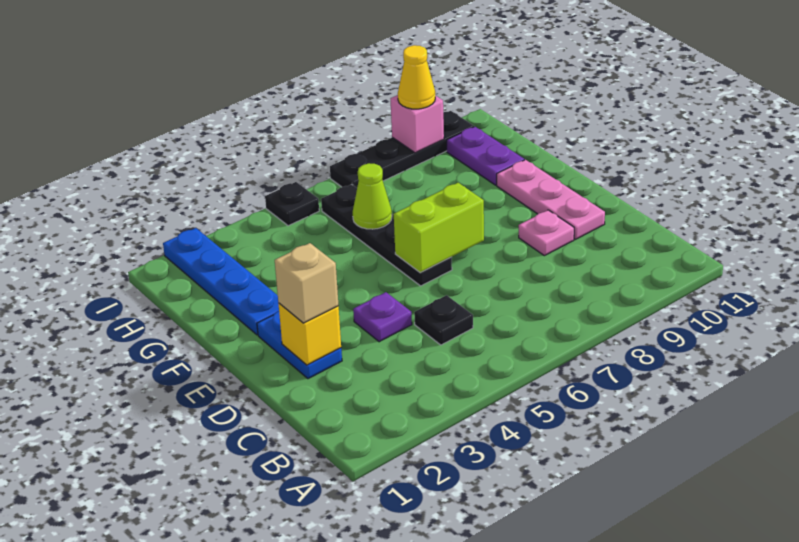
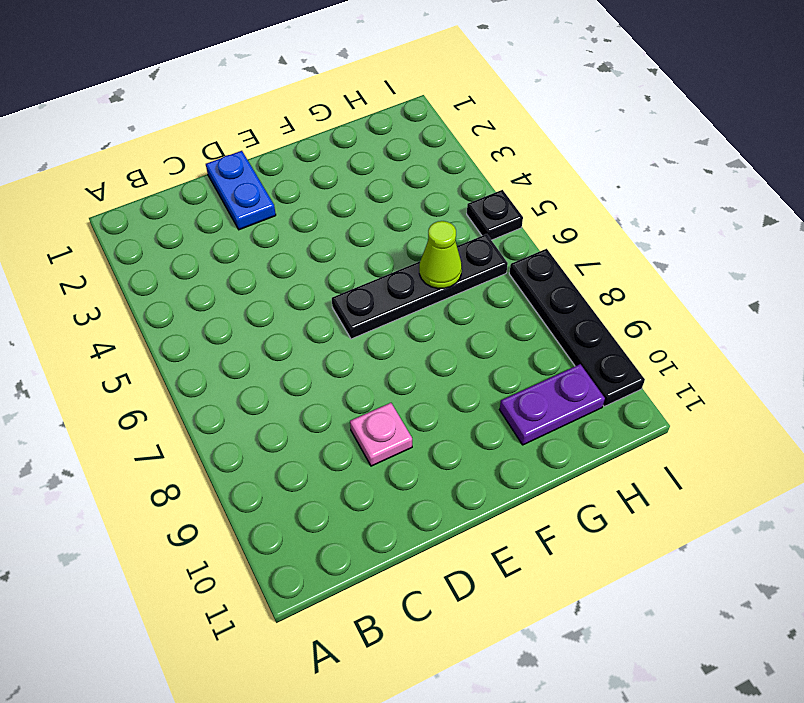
blue 1x2 plate [206,151,276,230] -> blue 1x2 plate turned to [257,311,342,379]
none -> black 1x1 plate [414,295,473,345]
none -> purple 1x1 plate [353,292,412,342]
none -> pink 1x3 plate [497,160,605,239]

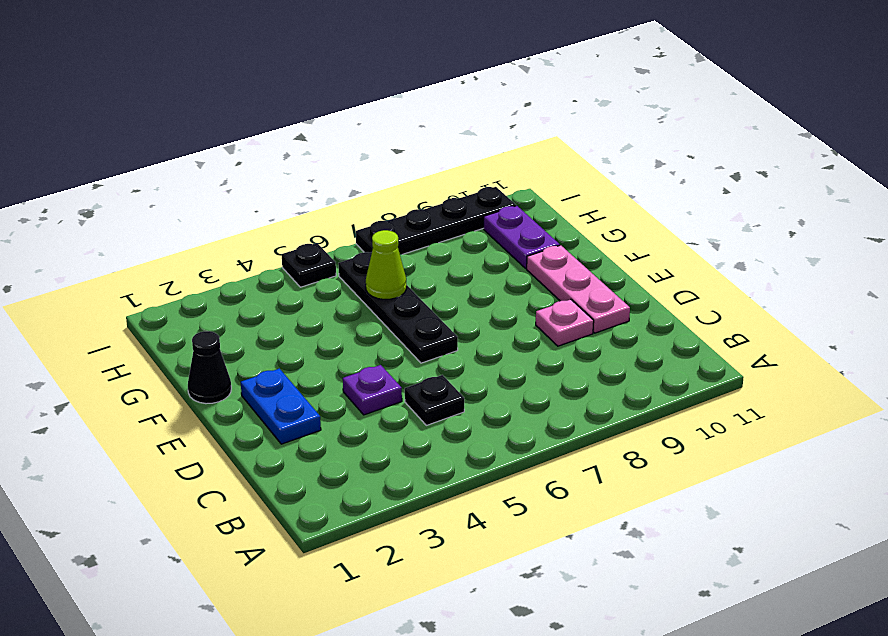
black 1x1 cone [188,331,231,404] -> none
none -> blue 1x4 plate [163,228,279,335]
none -> yellow 1x1 brick [278,303,341,365]
none -> lime 1x2 brick [394,183,484,273]

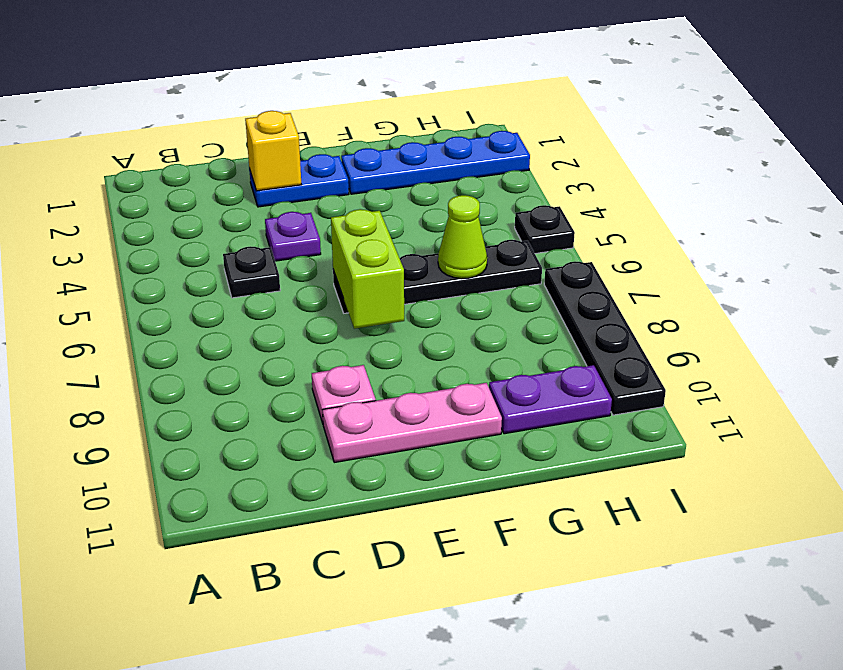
none -> pink 1x1 brick [391,95,444,153]
none -> tan 1x1 brick [275,243,339,323]
none -> yellow 1x1 cone [398,45,435,109]

